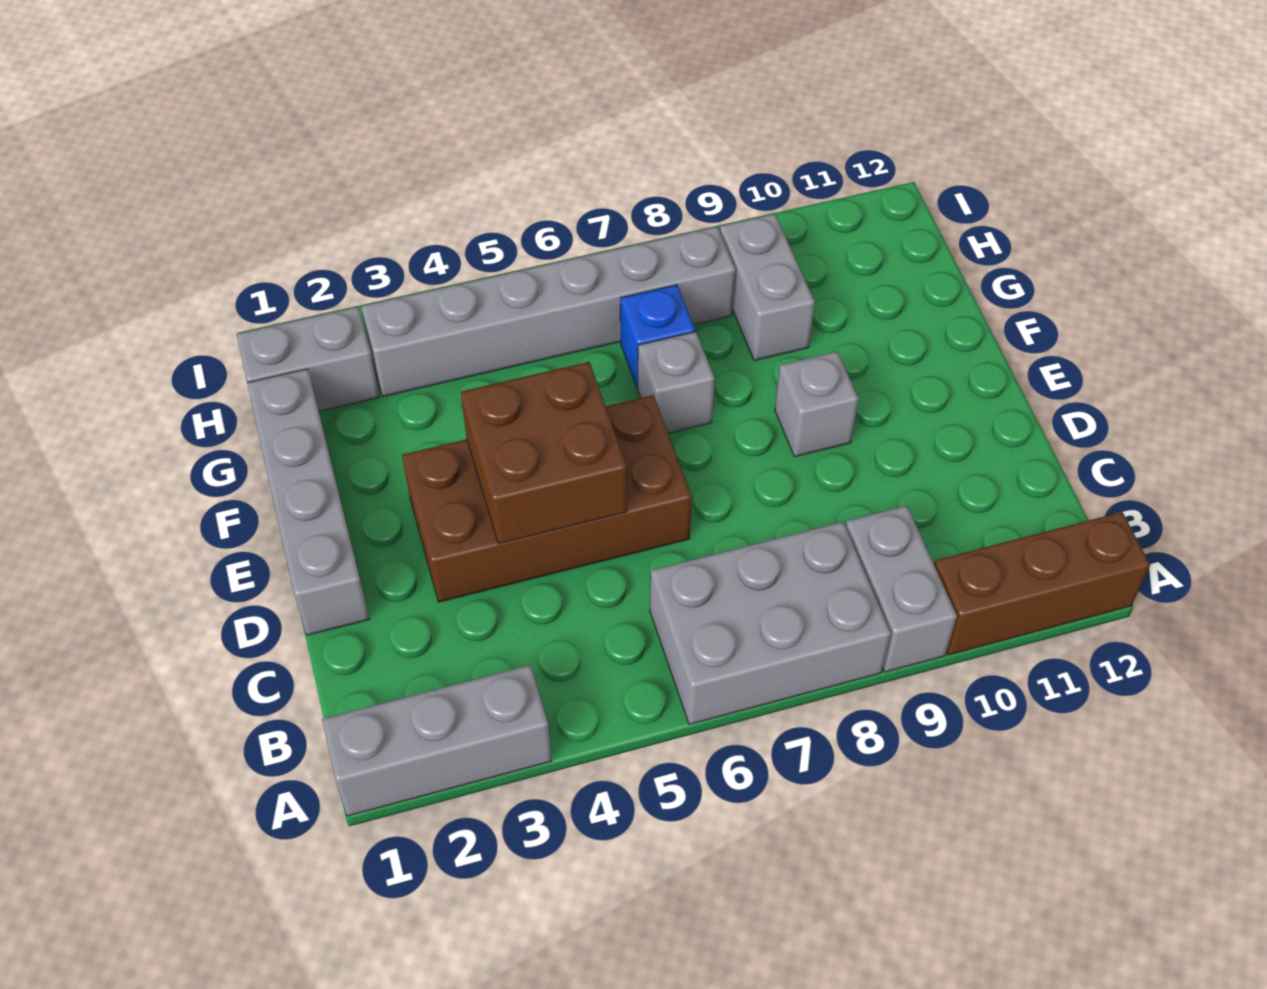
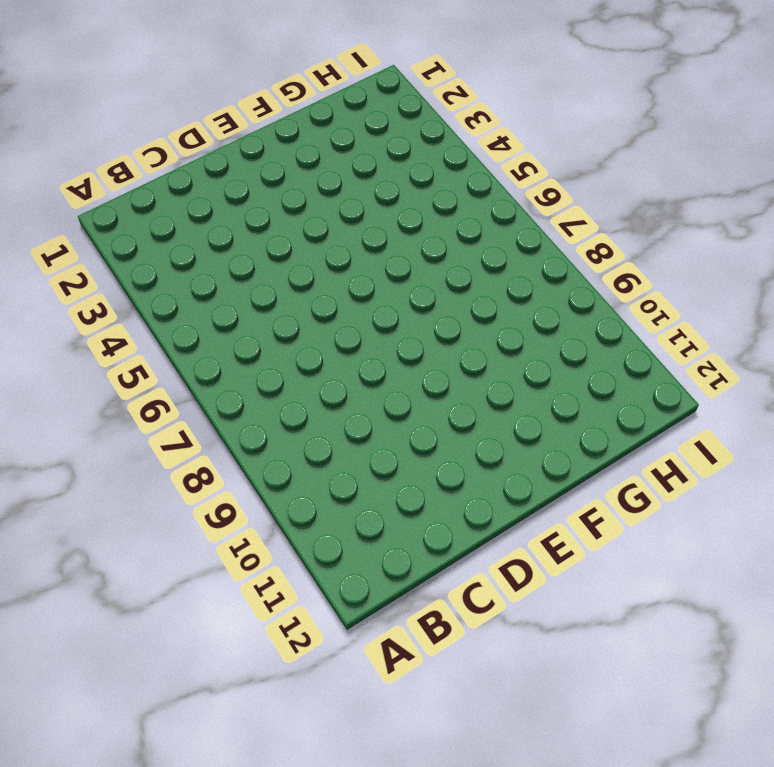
none -> grey 1x3 brick [322,665,551,816]
none -> grey 2x3 brick [650,522,891,724]
none -> grey 1x2 brick [846,506,957,672]

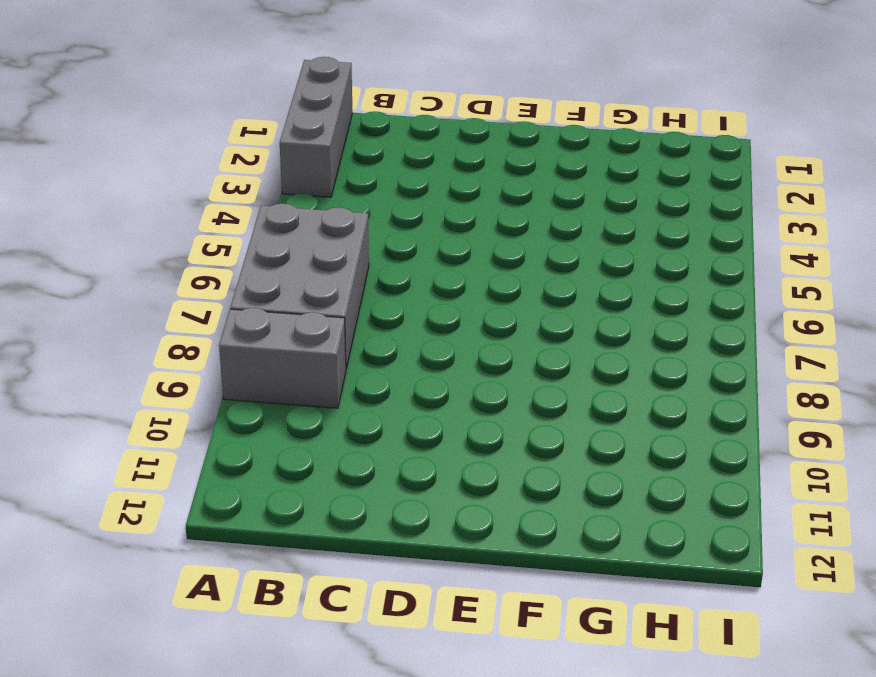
none -> brown 1x3 brick [934,512,1150,655]
none -> grey 1x4 brick [247,369,369,635]
none -> brown 2x4 brick [402,395,692,602]

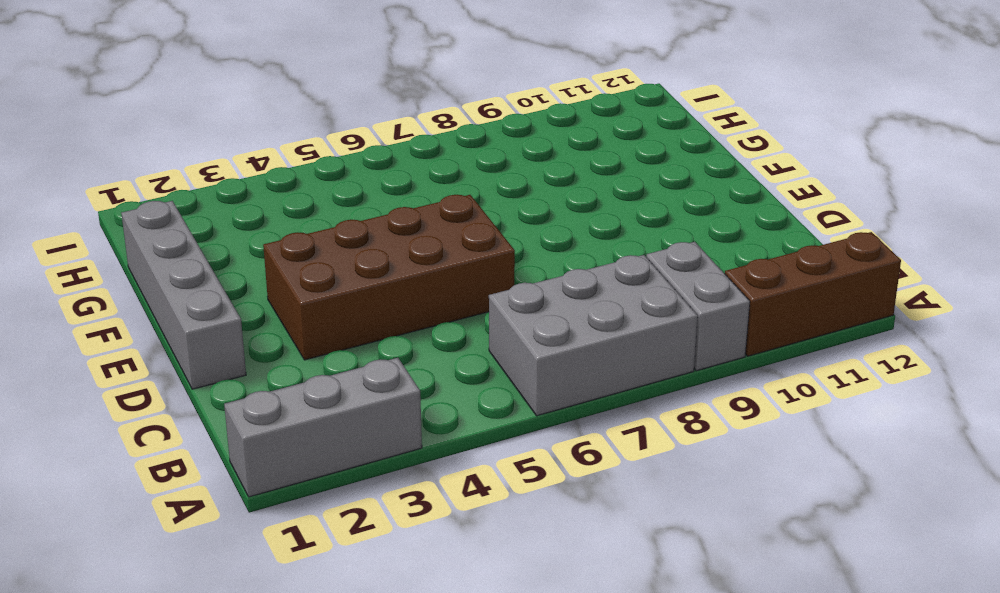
none -> grey 1x1 brick [775,352,859,457]
none -> grey 1x1 brick [638,332,715,433]
none -> blue 1x1 brick [620,285,695,388]

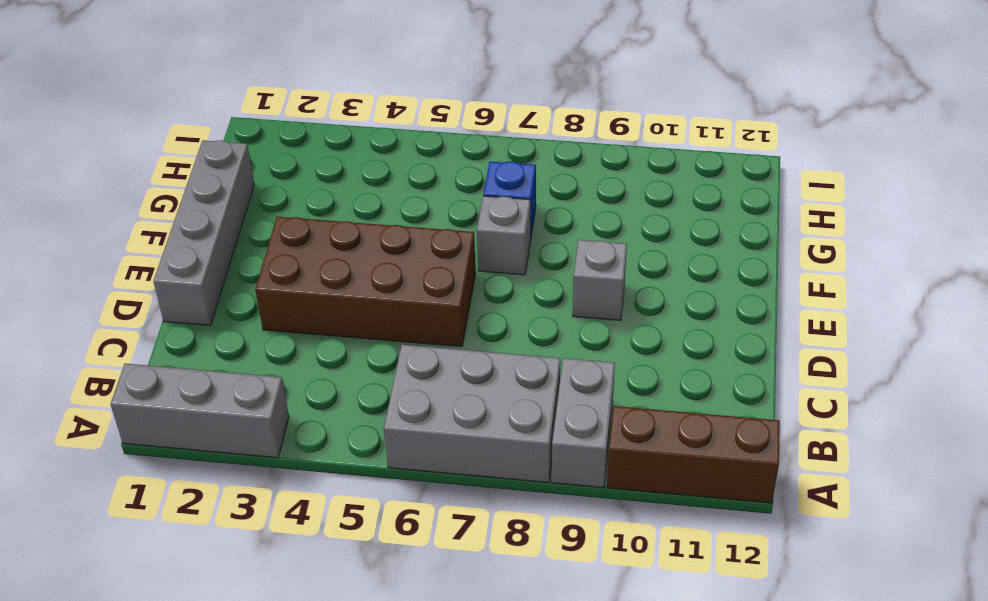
none -> grey 1x2 brick [720,214,815,361]
none -> grey 1x2 brick [236,307,379,411]
none -> grey 1x6 brick [361,227,736,396]

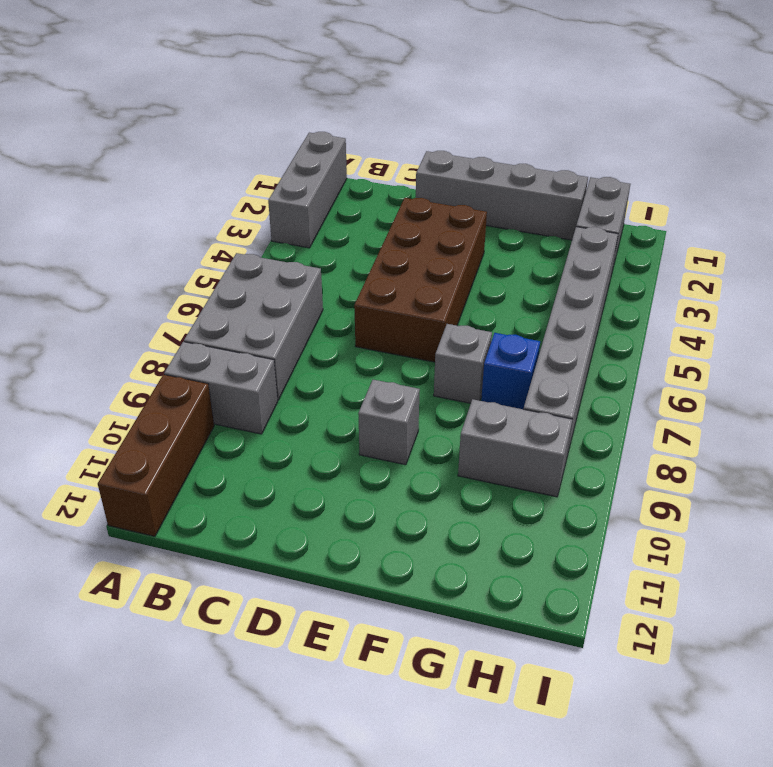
none -> brown 2x2 brick [461,362,627,544]

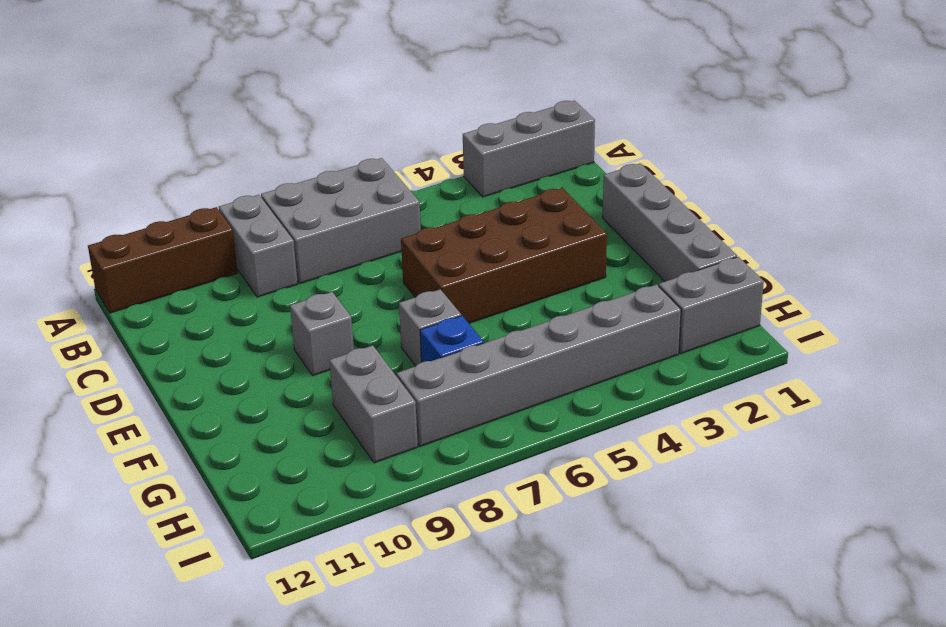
none -> brown 2x2 brick [461,362,627,544]

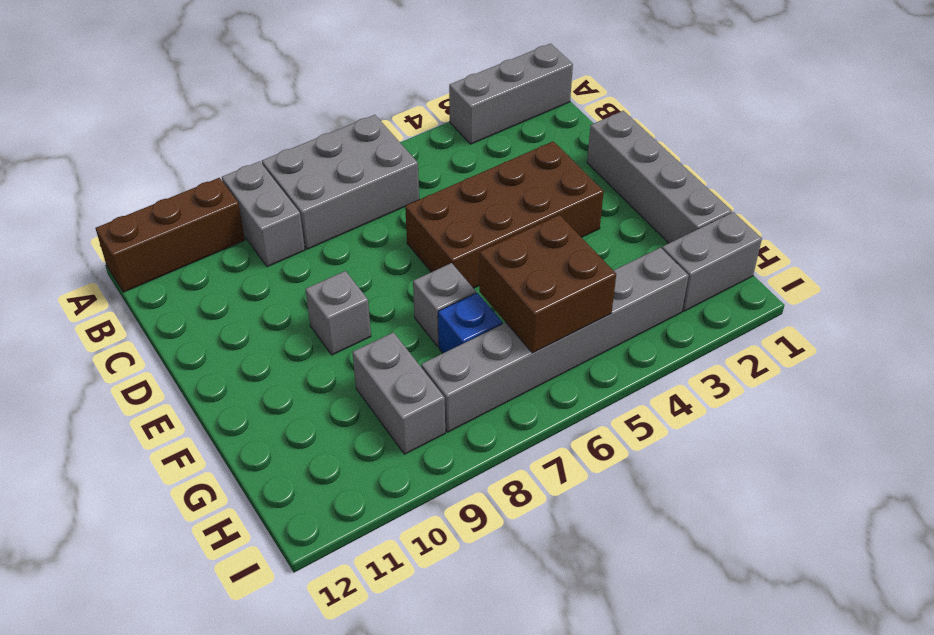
brown 2x2 brick [479,215,616,353] -> brown 2x2 brick moved to [461,362,627,544]

